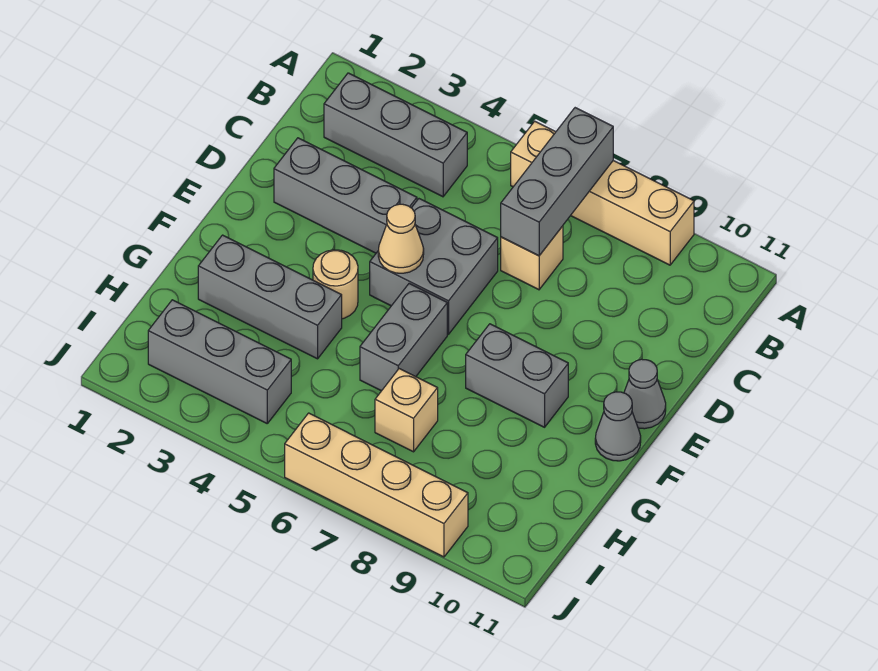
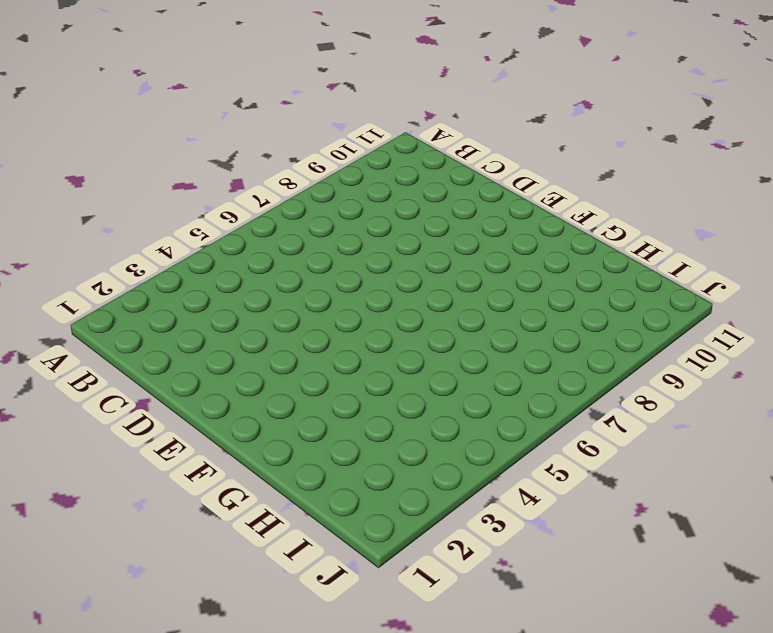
none -> tan 1x4 brick [511,121,694,265]
none -> grey 1x3 brick [324,73,467,197]
none -> tan 1x1 brick [501,226,563,290]

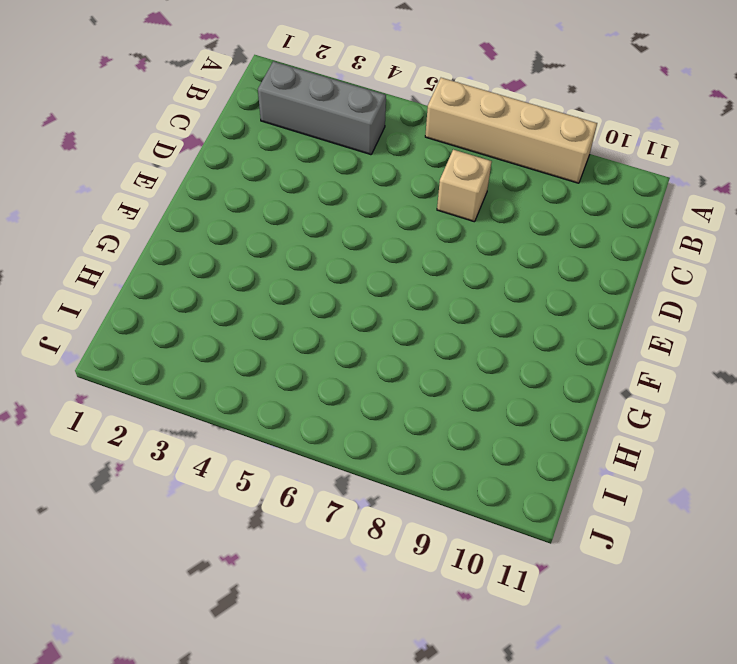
none -> grey 1x3 brick [274,138,417,253]
none -> grey 2x2 brick [370,199,498,334]
none -> grey 1x1 cone [624,359,666,429]

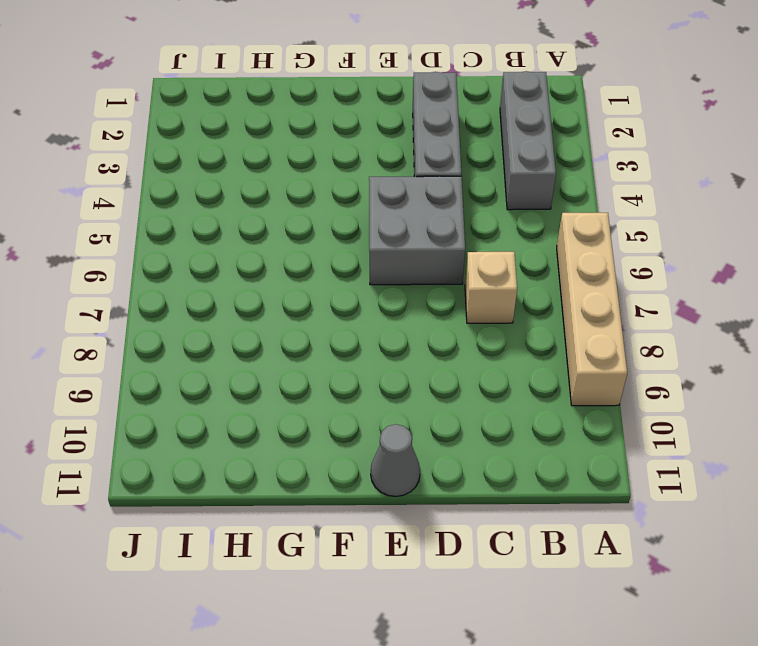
none -> tan 1x1 round brick [313,250,358,319]
none -> grey 1x2 brick [360,284,447,391]
none -> grey 1x2 brick [466,324,568,427]

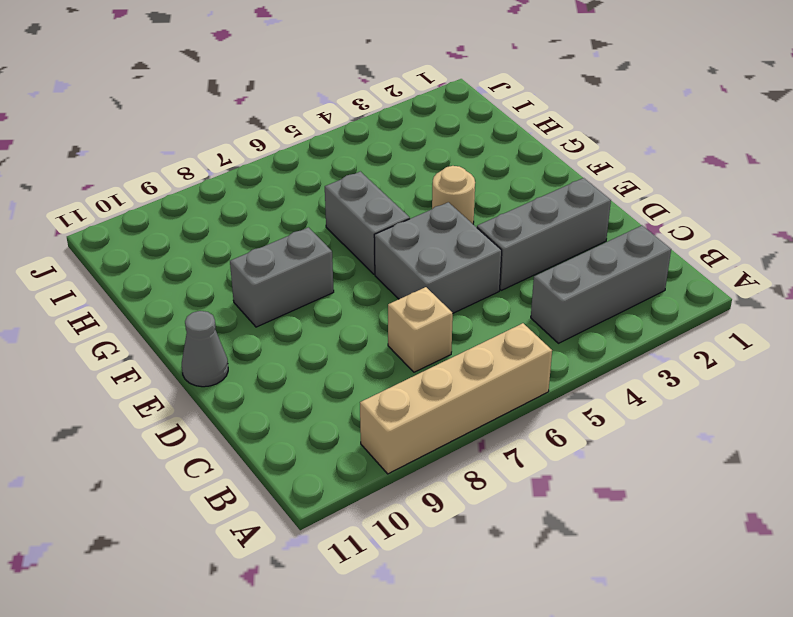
none -> grey 1x1 cone [595,392,641,461]
none -> grey 1x3 brick [198,235,342,359]
none -> tan 1x1 brick [375,369,438,452]

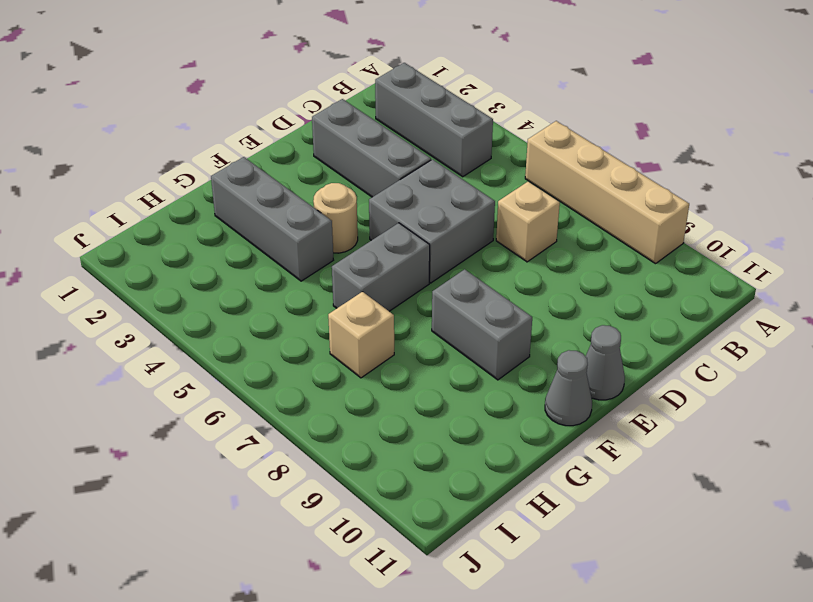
none -> grey 1x3 brick [148,300,291,423]
none -> tan 1x4 brick [285,413,468,557]
none -> grey 1x3 brick [501,108,613,256]

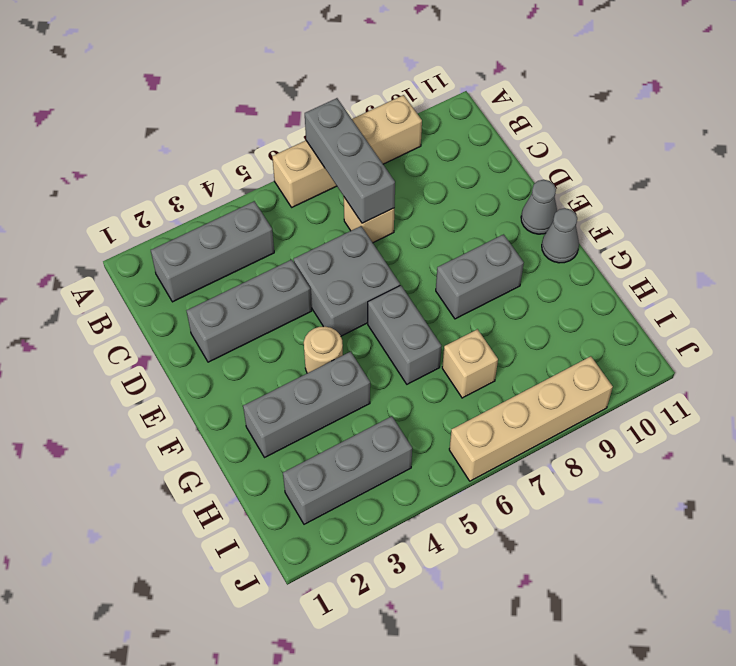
none -> tan 1x1 cone [378,204,424,273]

